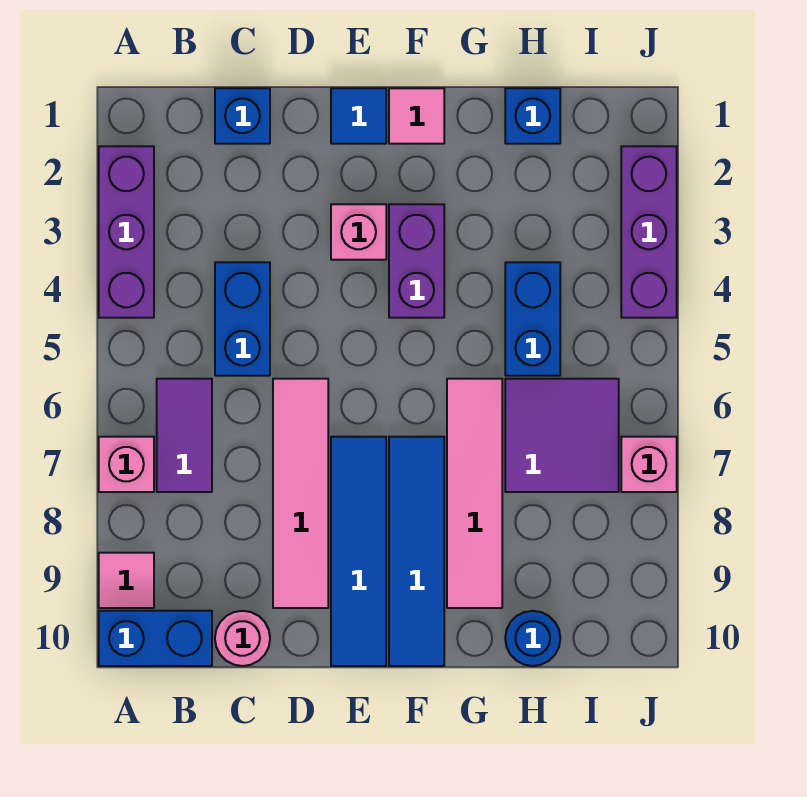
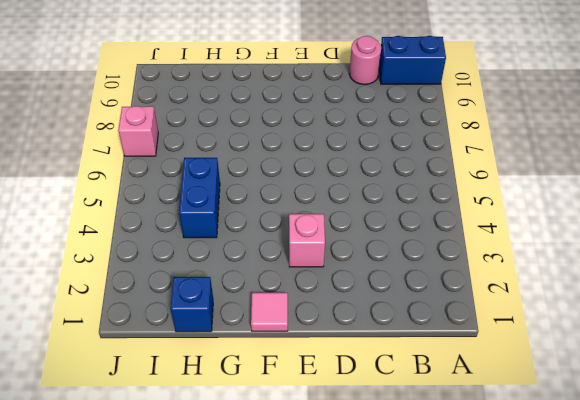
none -> purple 1x3 brick [99,146,154,318]
none -> pink 1x1 brick [99,437,154,492]
none -> pink 1x1 tile [99,553,154,608]

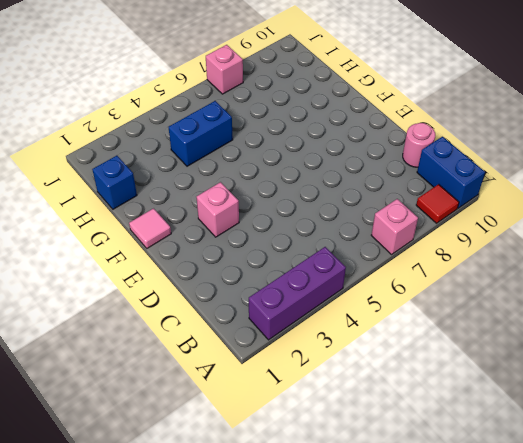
red 1x1 tile [416,184,459,223] -> pink 1x1 tile [99,553,154,608]
none -> purple 1x2 tile [157,379,212,492]
none -> blue 1x1 brick [215,88,270,144]
none -> blue 1x2 brick [215,262,270,376]

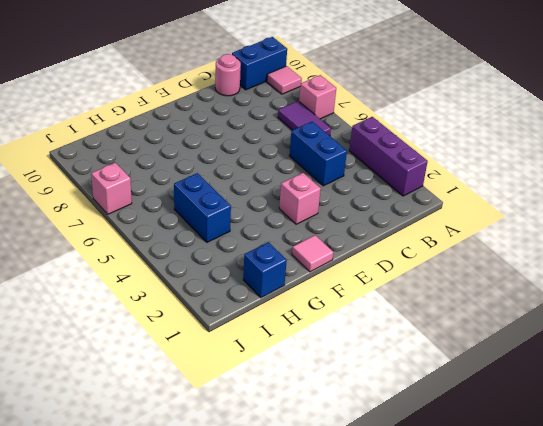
none -> blue 1x1 brick [215,88,270,144]
none -> pink 1x4 tile [273,379,328,608]
none -> blue 1x1 tile [331,88,386,144]

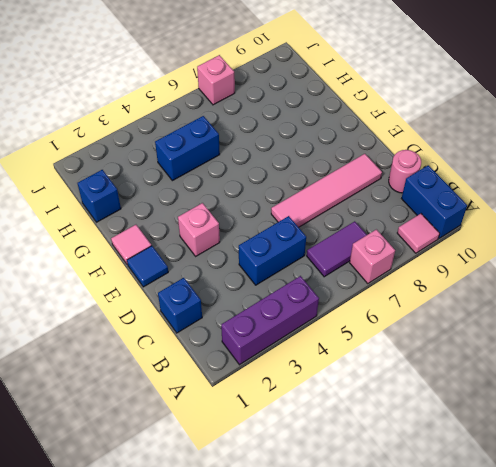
none -> blue 1x4 tile [331,437,386,666]
none -> purple 1x2 brick [389,204,444,318]
none -> blue 1x4 tile [389,437,444,666]

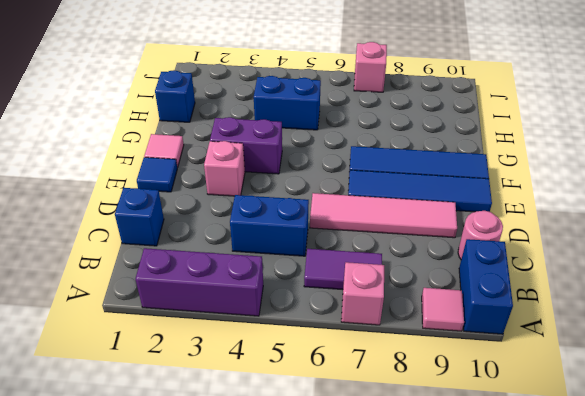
none -> pink 1x4 tile [447,379,502,608]
none -> purple 2x2 tile [505,379,619,492]
none -> blue 1x1 round brick [505,611,560,666]

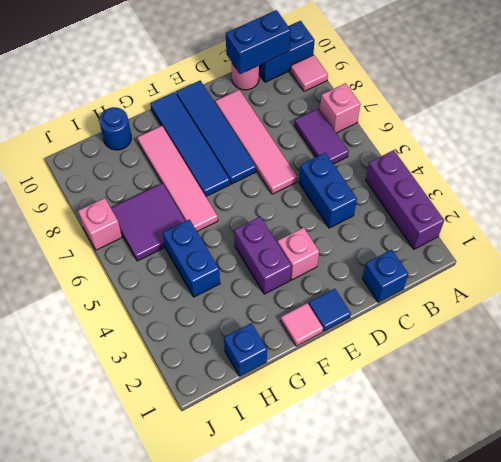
blue 1x2 brick [226,10,291,74] -> none
none -> purple 1x3 brick [621,146,677,318]

